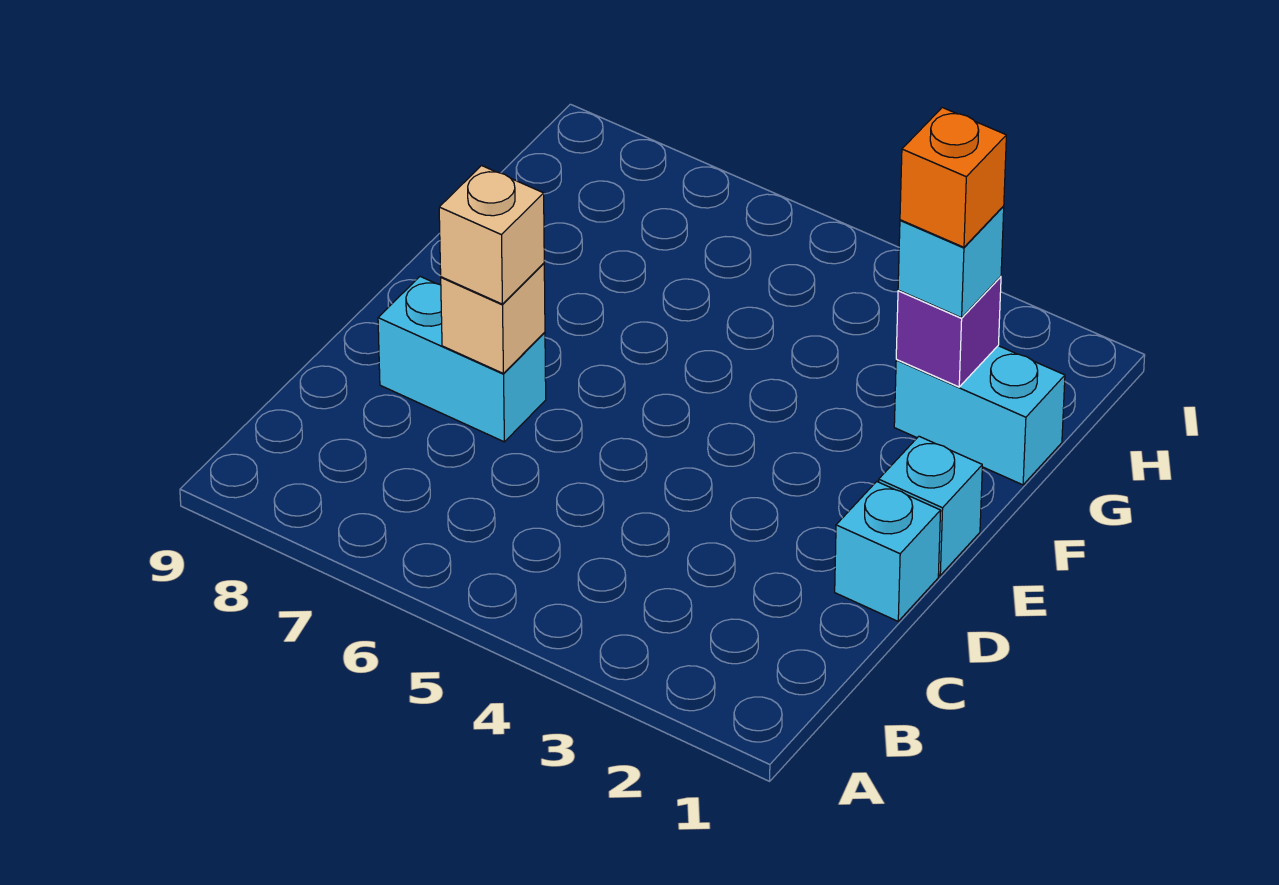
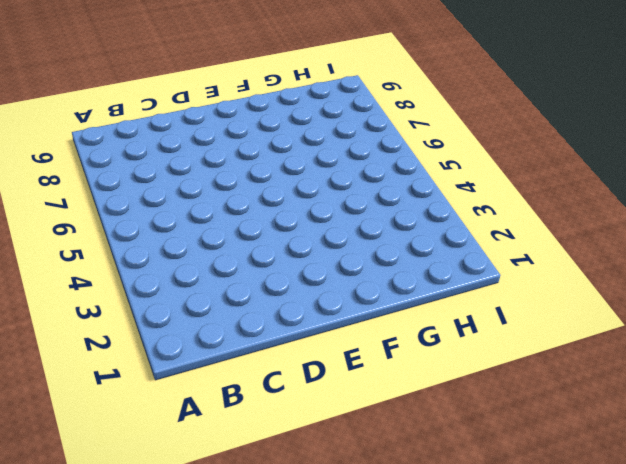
none -> cyan 1x1 brick [835,482,941,621]
none -> cyan 1x2 brick [378,277,546,442]

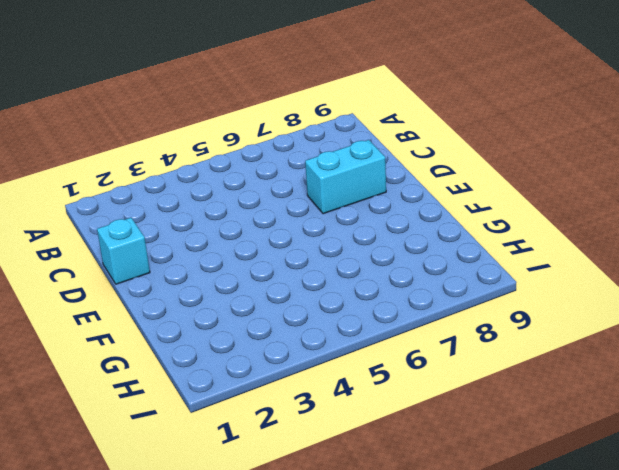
none -> cyan 1x1 brick [879,436,982,575]
none -> cyan 1x2 brick [894,346,1065,485]

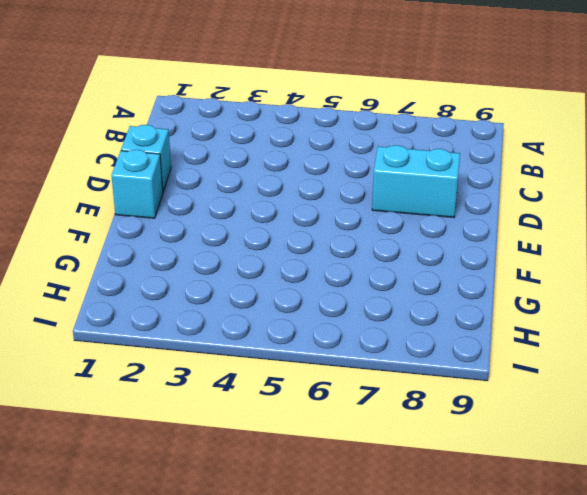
none -> cyan 1x2 brick [894,346,1065,485]
none -> tan 1x1 brick [441,263,545,373]

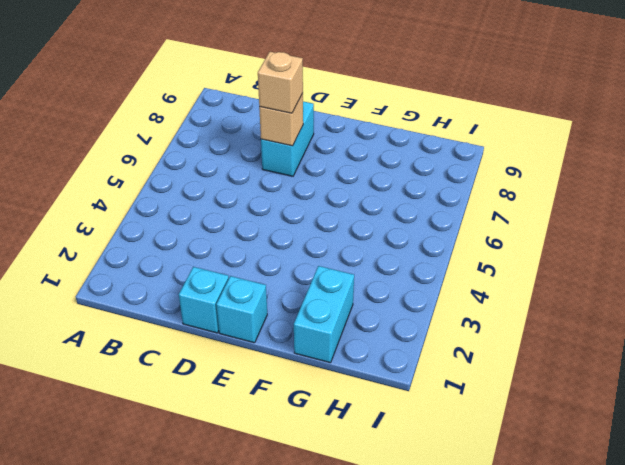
none -> purple 1x1 brick [896,277,1001,387]
none -> cyan 1x1 brick [898,206,1004,318]

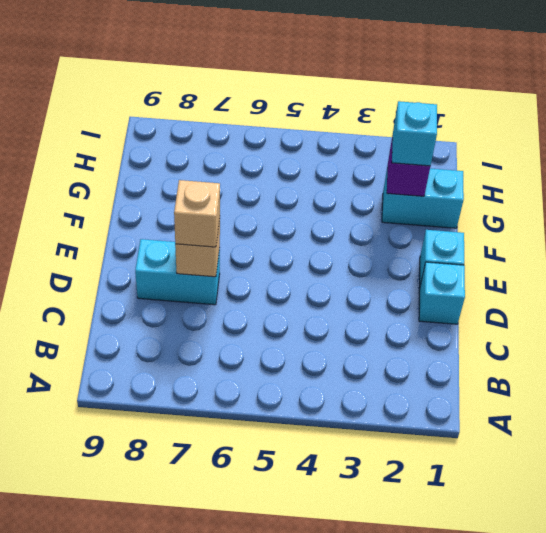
none -> orange 1x1 brick [900,108,1006,247]

